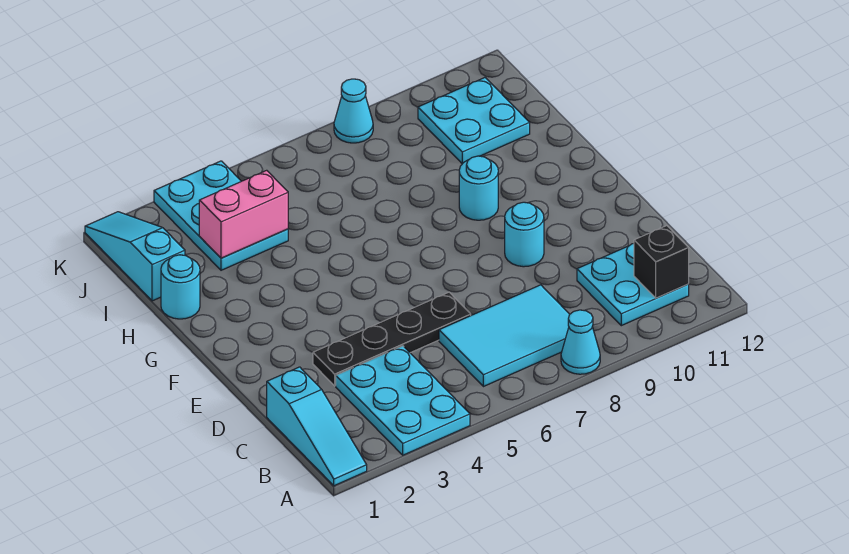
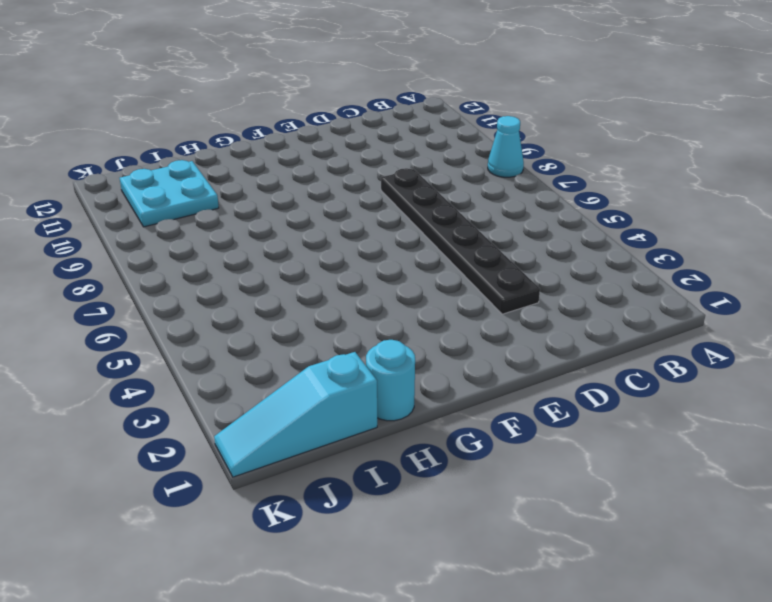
black 1x6 plate [381,168,540,314] -> black 1x4 plate [313,292,471,386]
none -> cyan 1x3 slope [267,367,367,486]
none -> cyan 2x3 plate [336,346,470,455]
none -> cyan 2x3 tile [439,285,570,387]

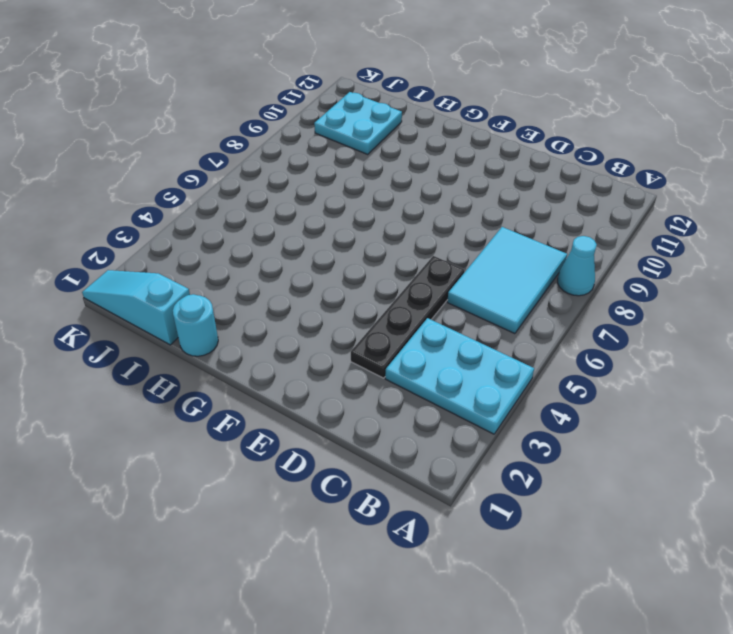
none -> cyan 1x3 slope [267,367,367,486]
none -> cyan 2x2 plate [577,244,689,326]
none -> cyan 1x1 round brick [505,202,544,267]

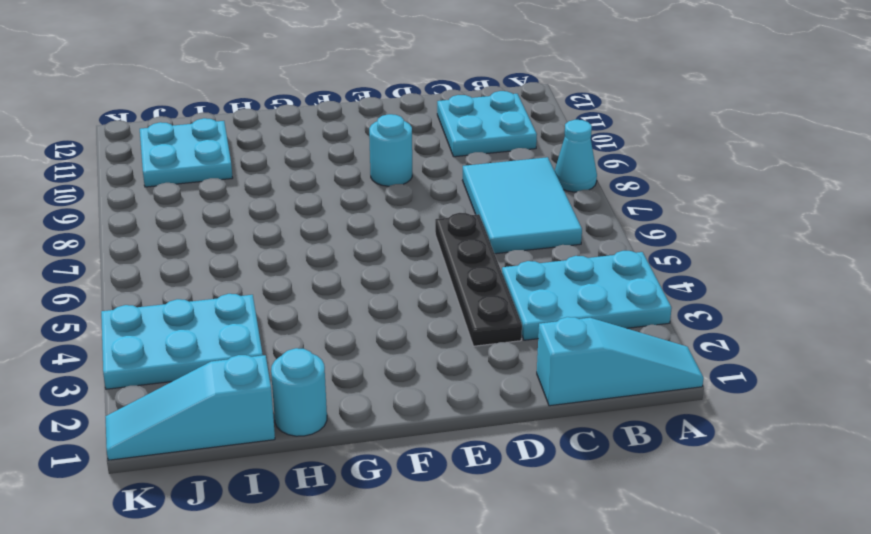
none -> cyan 1x1 round brick [459,156,498,220]
none -> cyan 1x1 cone [334,79,373,143]
none -> black 1x1 brick [634,226,689,298]

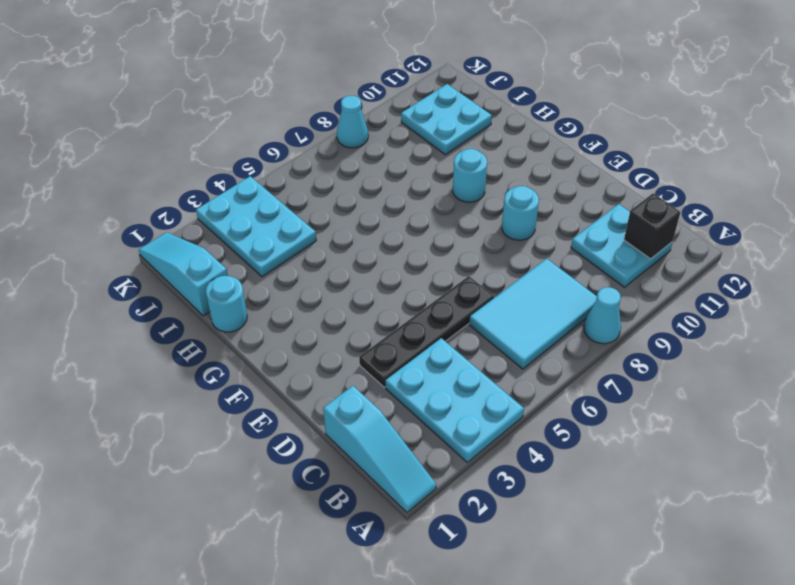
none -> pink 1x2 brick [199,170,288,258]

